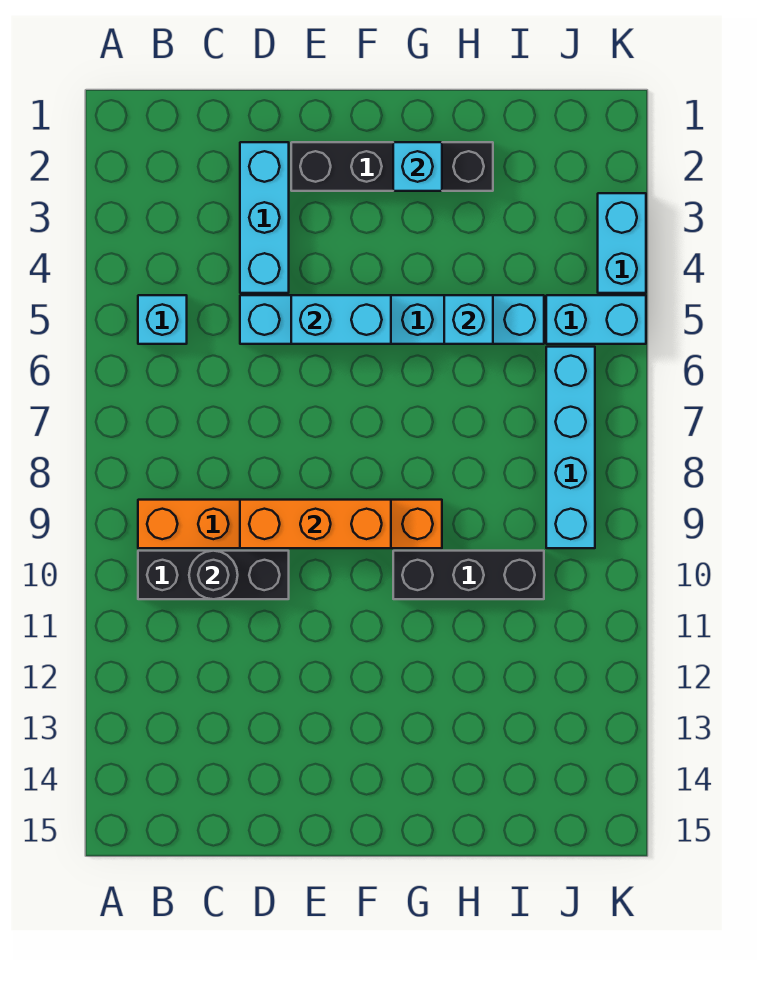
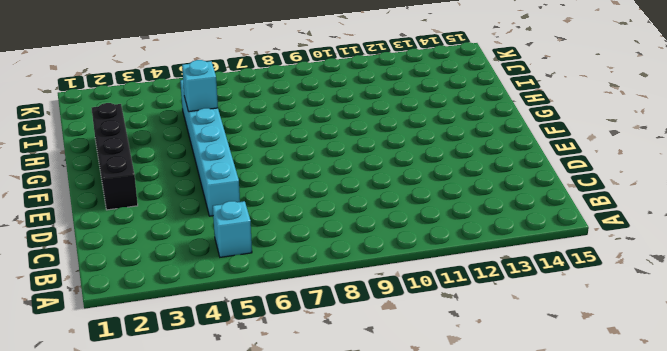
none -> orange 1x6 brick [138,500,442,548]
none -> black 1x3 brick [138,551,289,599]
none -> cyan 1x3 brick [240,142,289,293]

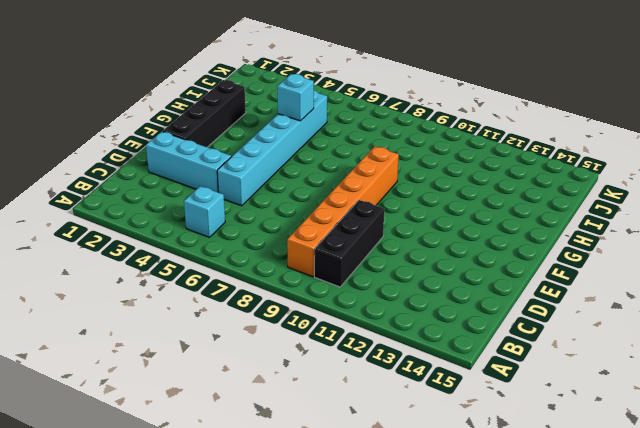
none -> black 1x3 brick [393,551,544,599]
none -> cyan 1x2 brick [546,295,646,344]
none -> cyan 1x4 brick [546,347,595,548]

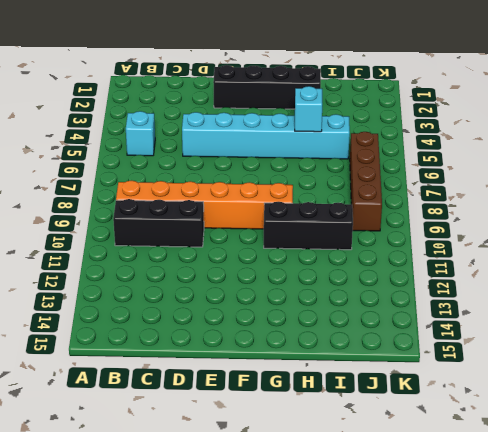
brown 1x4 brick [350,132,382,231] -> cyan 1x4 brick [546,347,595,548]
none -> cyan 1x3 brick [240,142,289,293]
none -> cyan 1x2 brick [546,295,646,344]
none -> cyan 1x2 brick [598,193,646,293]

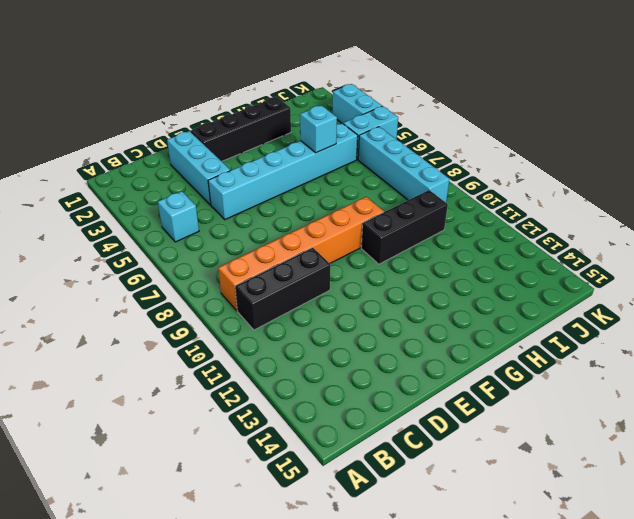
none -> black 1x1 round brick [189,551,238,599]
none -> orange 1x3 brick [240,500,391,548]
none -> cyan 1x2 brick [291,295,391,344]

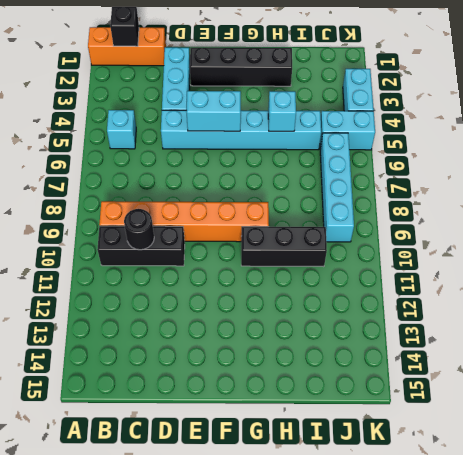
orange 1x3 brick [88,27,166,66] -> orange 1x3 brick moved to [240,500,391,548]
black 1x1 brick [110,7,139,46] -> none
none -> cyan 1x1 brick [393,142,442,191]

